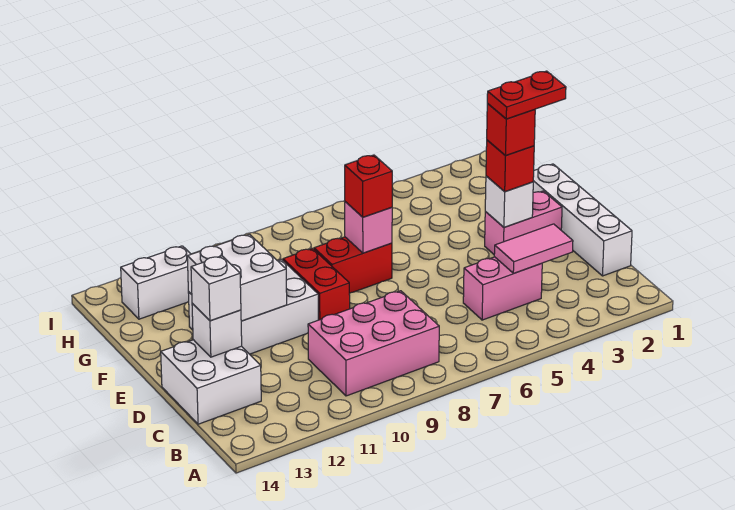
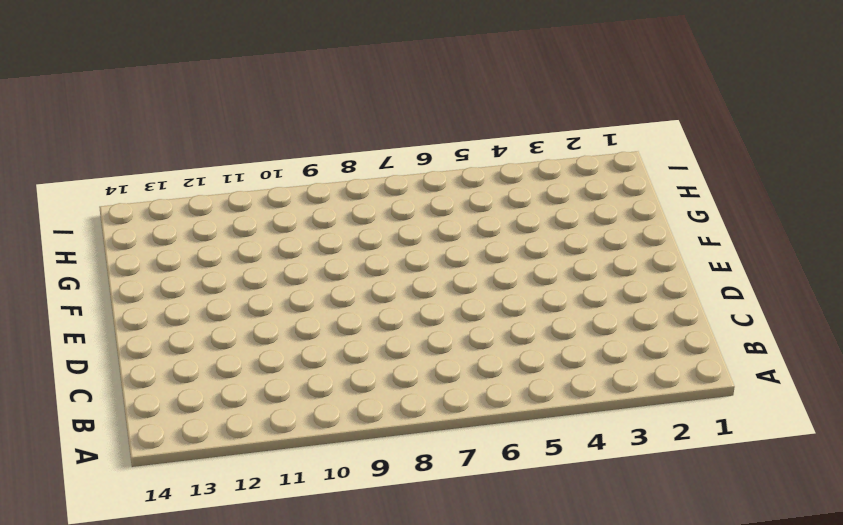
none -> pink 2x3 brick [308,291,439,396]
none -> white 1x4 brick [533,164,632,276]
none -> pink 1x2 brick [463,257,542,320]

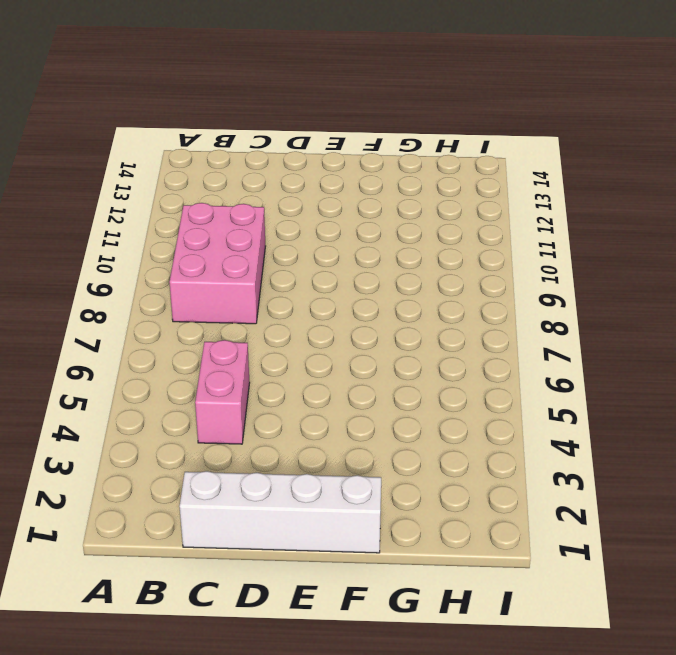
none -> white 2x2 brick [161,340,261,424]
none -> pink 1x2 brick [485,191,562,254]
none -> red 1x2 brick [283,248,350,320]

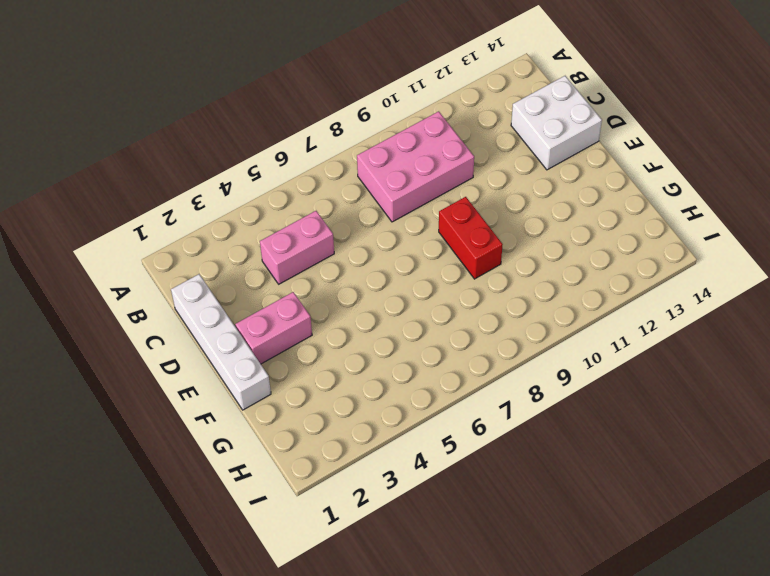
none -> white 2x3 brick [188,259,318,354]
none -> red 1x2 brick [314,237,392,293]
none -> white 1x2 brick [121,246,191,319]

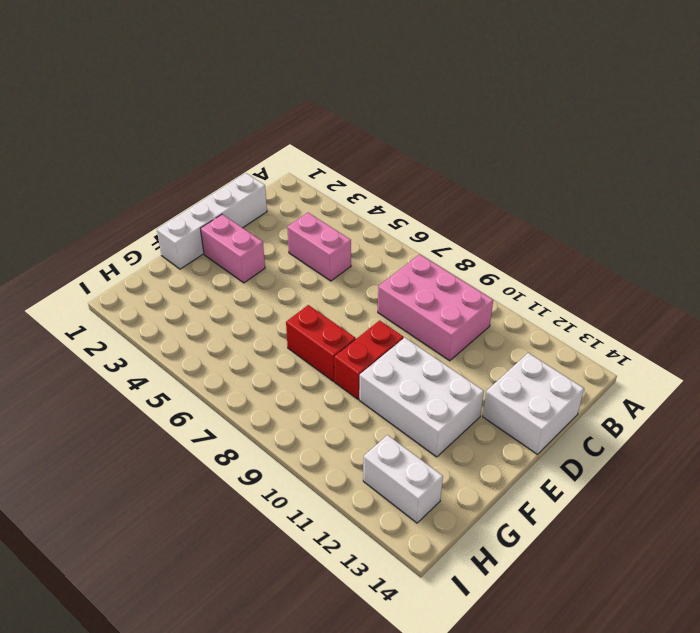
none -> pink 1x2 tile [494,224,573,273]
none -> white 1x1 brick [192,304,242,357]
none -> white 1x1 brick [485,176,533,227]

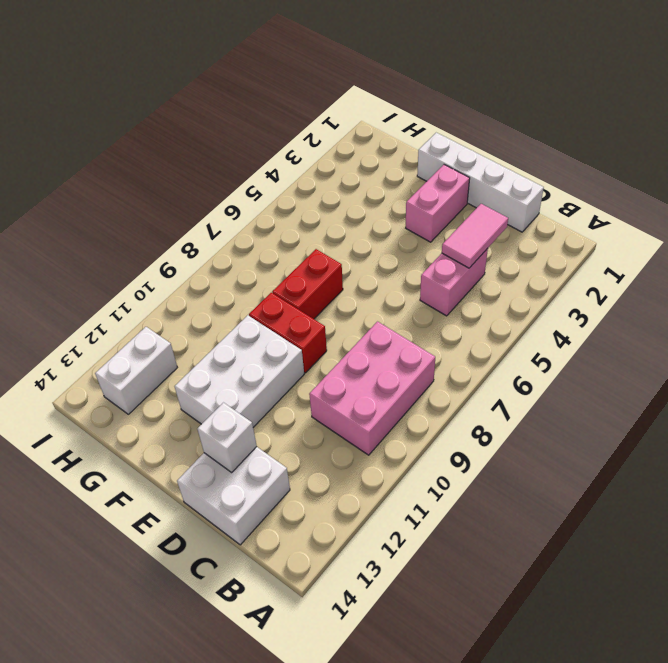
none -> white 1x1 brick [485,176,533,227]
none -> white 2x2 brick [187,234,287,321]
none -> pink 1x1 brick [345,202,392,253]

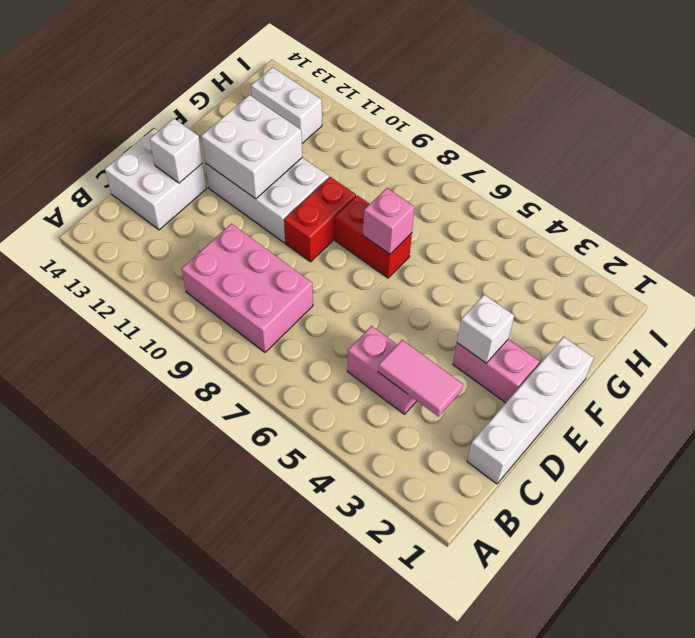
none -> white 1x1 brick [191,256,241,321]
none -> red 1x1 brick [486,140,534,192]
none -> red 1x1 brick [345,155,392,217]

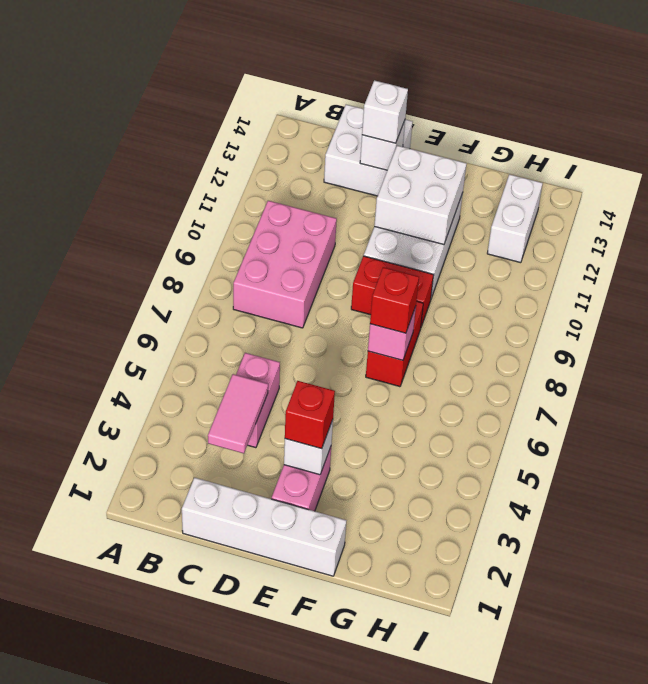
none -> red 1x1 brick [487,104,535,156]
none -> red 1x2 plate [487,71,566,119]

